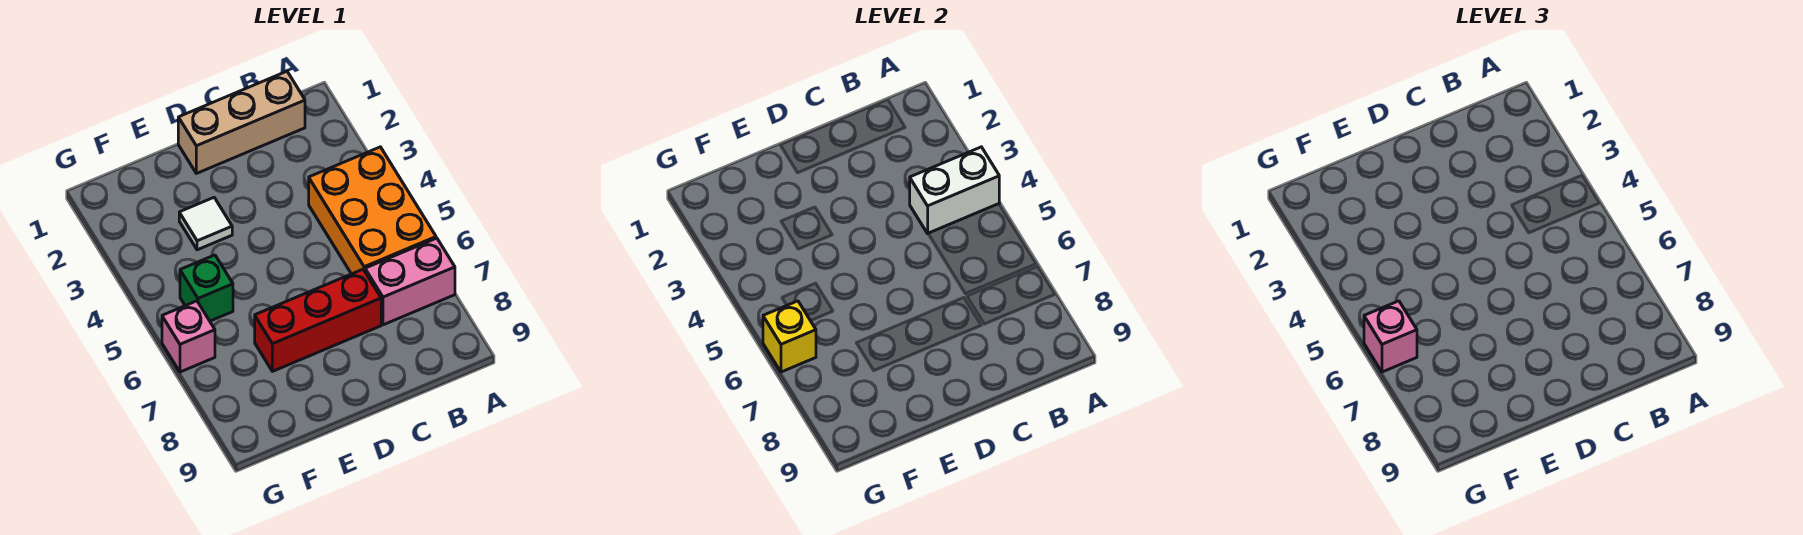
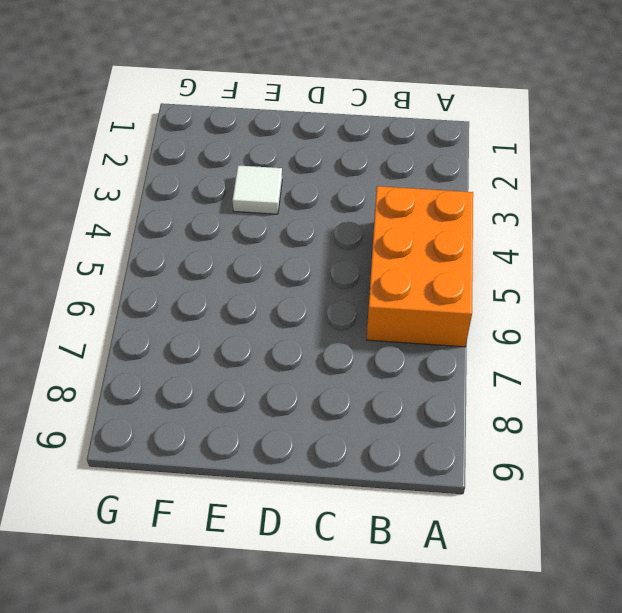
none -> pink 1x2 brick [365,238,455,325]
none -> tan 1x3 brick [178,71,305,173]

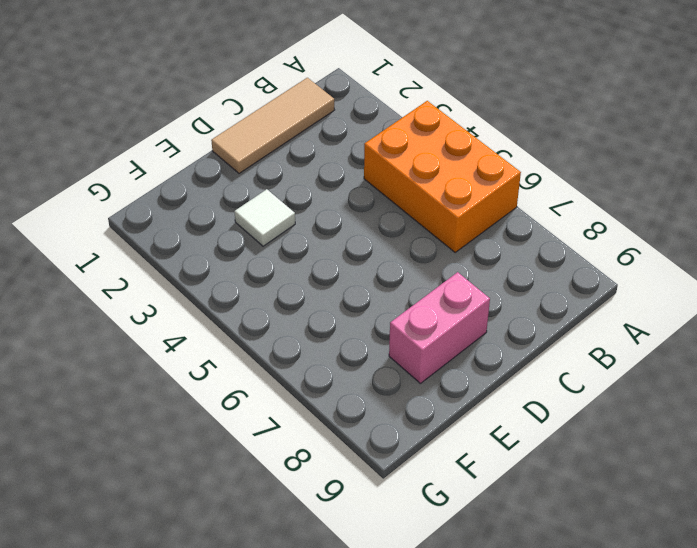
tan 1x3 tile [211,78,334,173] -> tan 1x3 brick [178,71,305,173]
pink 1x2 brick [389,272,490,383] -> pink 1x2 brick moved to [365,238,455,325]
none -> red 1x3 brick [255,269,381,371]
none -> green 1x1 brick [180,255,233,321]

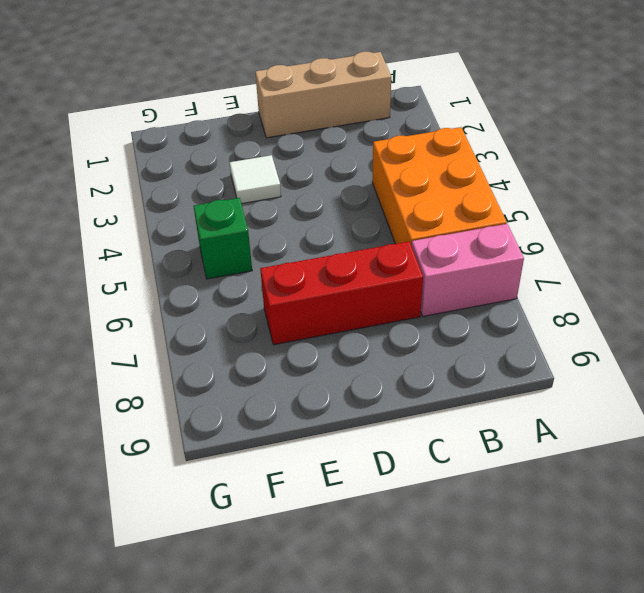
none -> pink 1x1 brick [162,301,215,372]
none -> white 1x2 brick [910,147,999,233]

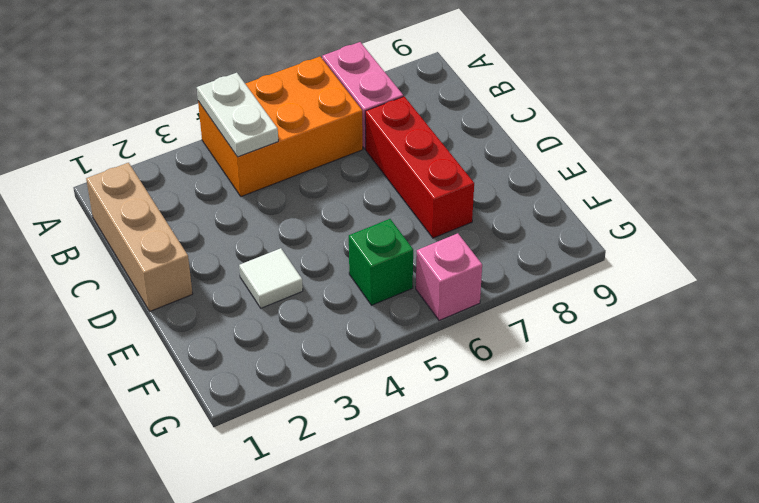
white 1x2 plate [197,73,278,157] -> white 1x2 brick [910,147,999,233]
none -> yellow 1x1 brick [763,301,816,372]
none -> pink 1x1 brick [1364,301,1417,372]

